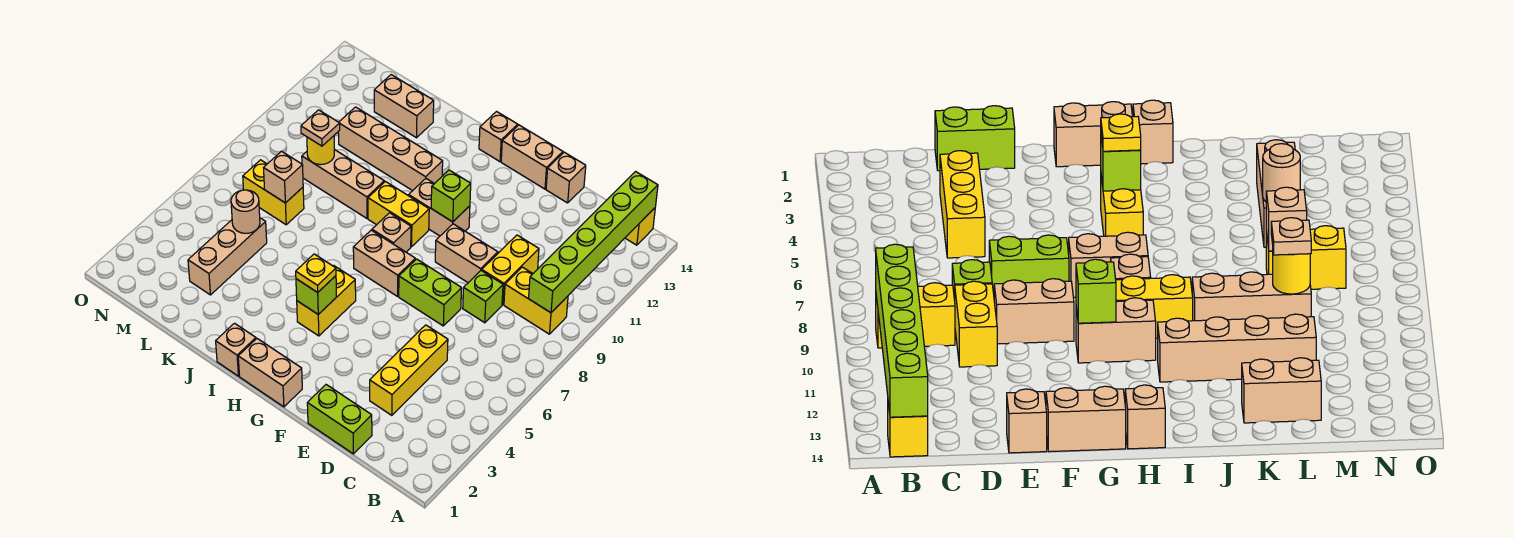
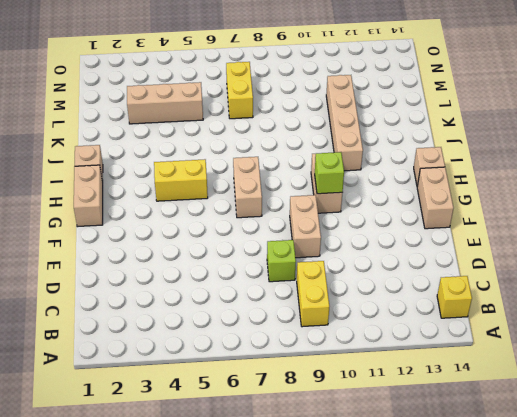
none -> lime 1x2 brick [307,385,372,454]
none -> yellow 1x3 brick [370,325,448,415]
none -> yellow 1x2 brick [482,235,539,305]
none -> lime 1x2 brick [399,259,462,326]

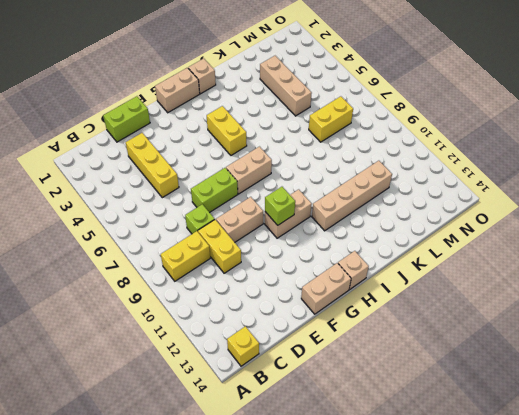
none -> tan 1x1 brick [546,152,586,203]
none -> tan 1x1 brick [372,213,411,252]
none -> yellow 1x2 brick [368,182,429,247]
none -> tan 1x3 brick [302,149,384,218]

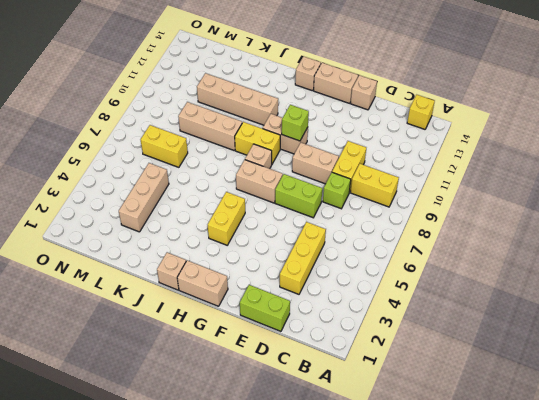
none -> tan 1x2 brick [374,75,434,138]
none -> lime 1x6 brick [529,172,658,313]
none -> lime 1x1 brick [296,276,336,314]
none -> tan 1x1 round brick [231,190,260,233]

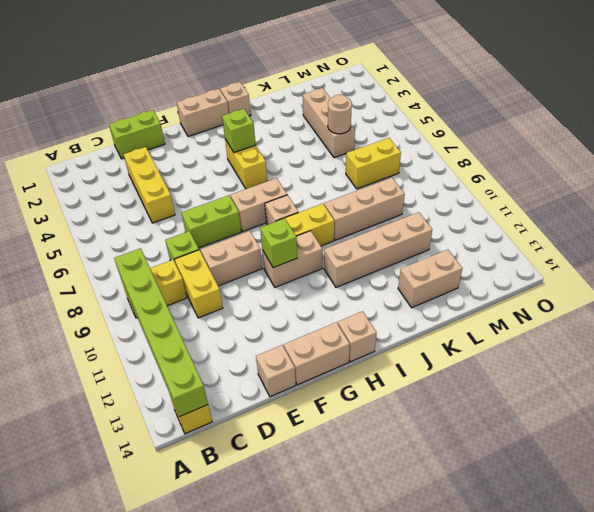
none -> tan 1x1 brick [264,151,303,203]
none -> yellow 1x1 round brick [307,136,334,165]
none -> yellow 1x1 plate [296,254,336,292]
none -> tan 1x1 plate [301,110,340,146]

